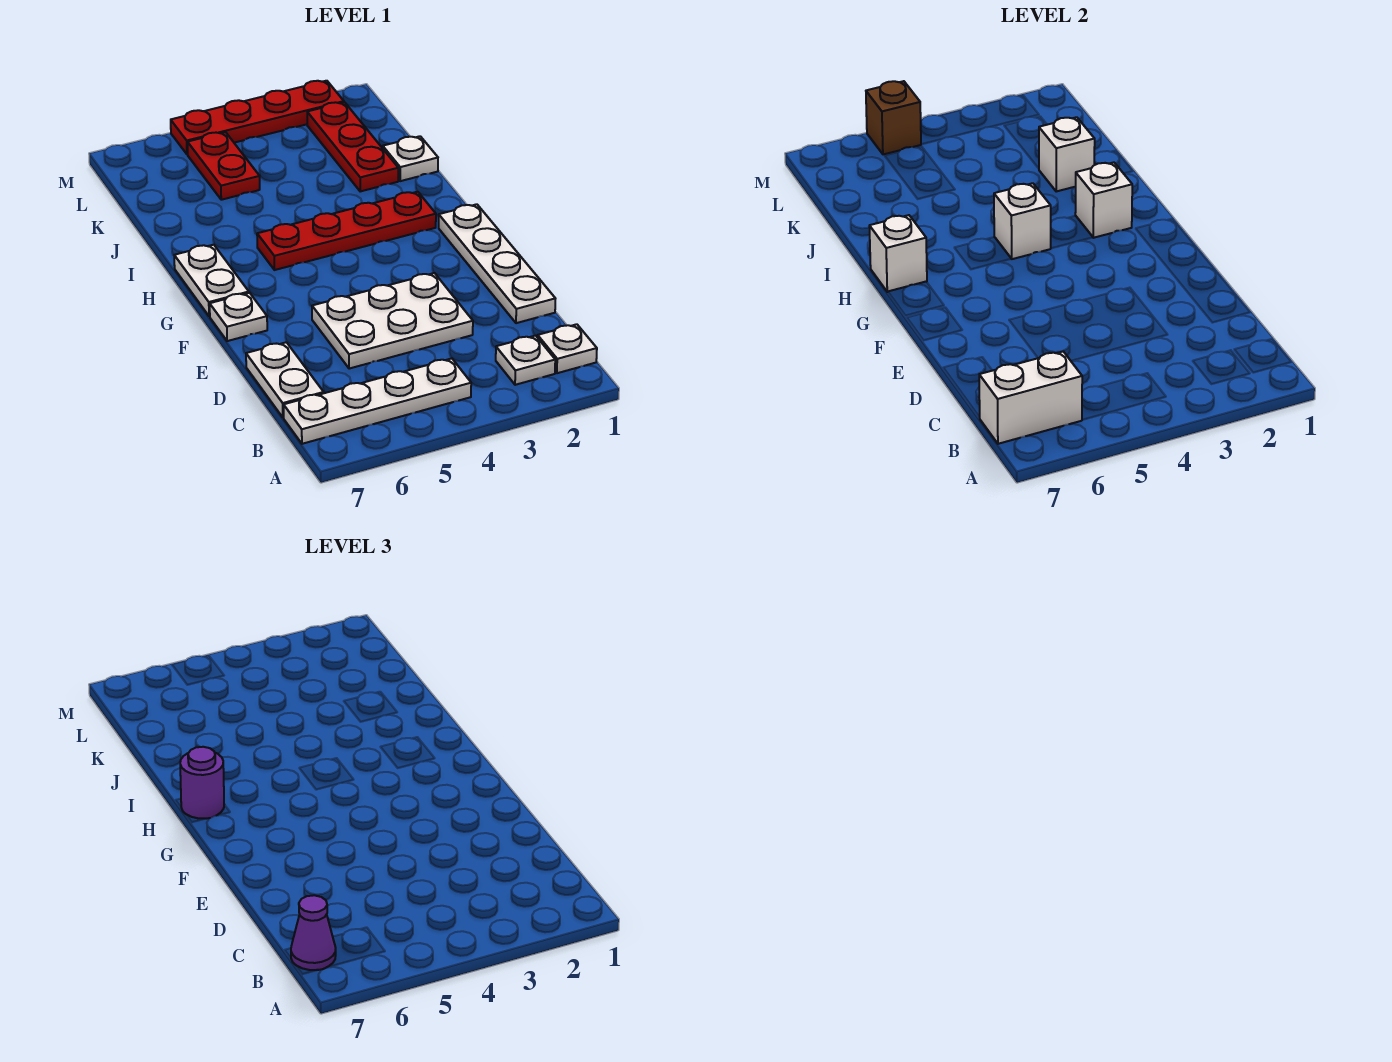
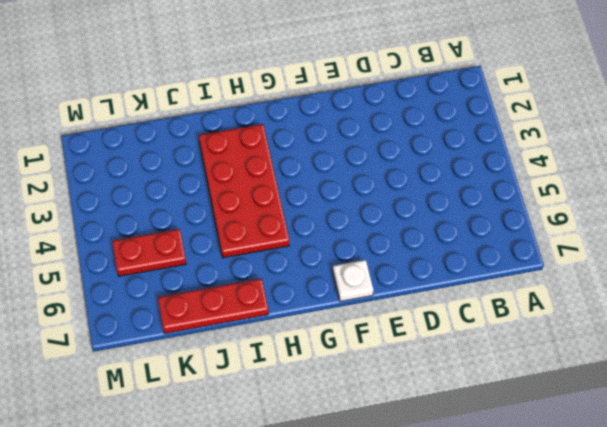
red 2x4 plate [199,124,289,258] -> red 1x4 plate [257,192,436,270]
red 1x3 plate [158,279,268,334] -> red 1x3 plate moved to [307,102,398,191]
none -> white 1x1 plate [538,324,597,373]
none -> white 1x1 plate [496,336,555,385]
none -> white 1x4 plate [284,359,471,444]

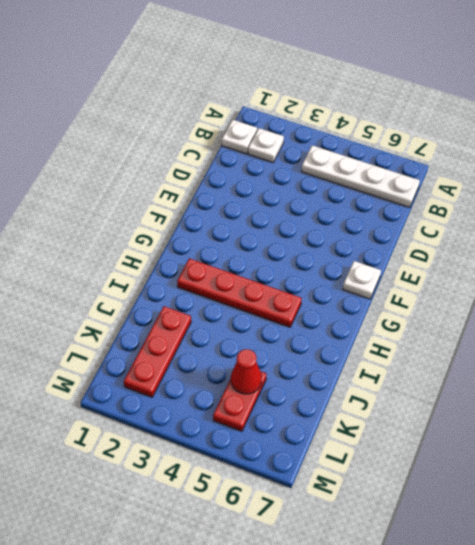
red 1x1 cone [231,349,262,394] -> none
none -> white 1x2 plate [246,342,324,418]
none -> white 1x4 plate [439,204,556,323]
none -> white 2x3 plate [312,273,473,369]

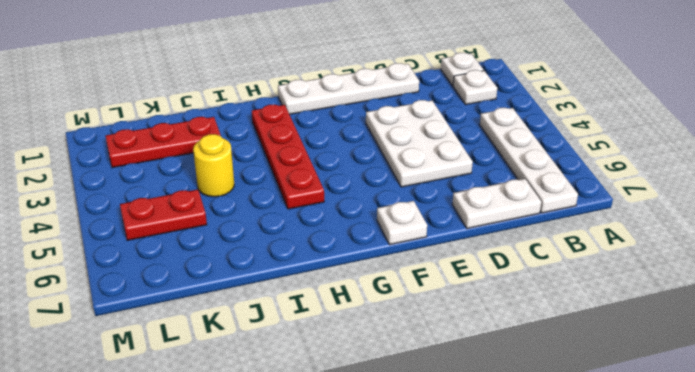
yellow 1x1 round brick [193,134,234,197] -> none
none -> white 1x2 plate [174,245,249,316]
none -> white 1x1 plate [383,136,438,181]
none -> red 1x4 plate [171,81,344,154]

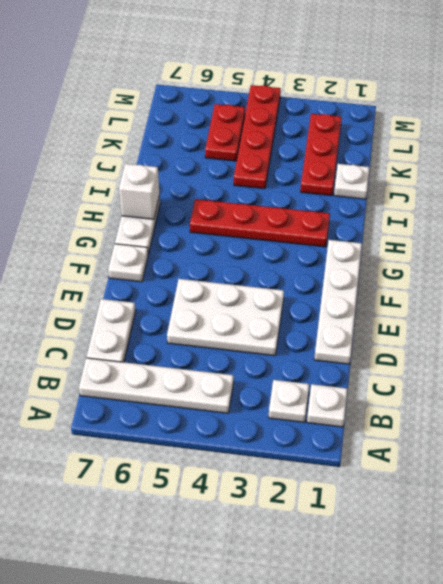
red 1x4 plate [234,85,281,189] -> red 1x4 plate turned to [171,81,344,154]
none -> white 1x2 brick [979,352,1082,444]
none -> white 1x1 brick [1075,162,1132,238]
none -> white 1x1 brick [994,183,1051,259]

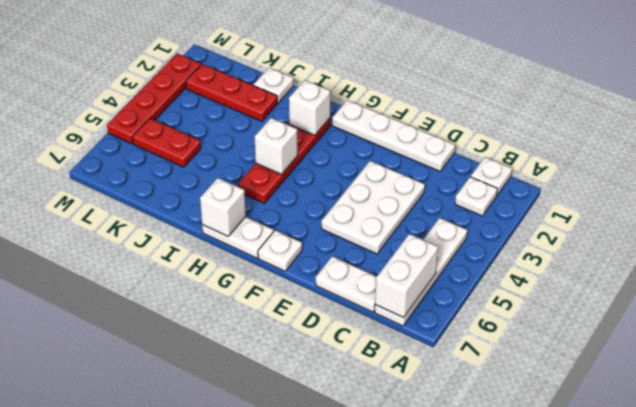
none -> white 1x1 brick [1039,117,1095,191]
none -> brown 1x1 brick [866,81,921,154]
none -> purple 1x1 cone [291,895,336,970]

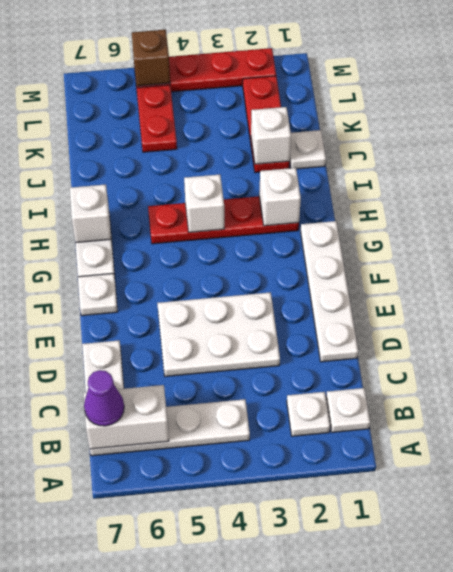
none -> purple 1x1 round brick [180,747,224,819]

